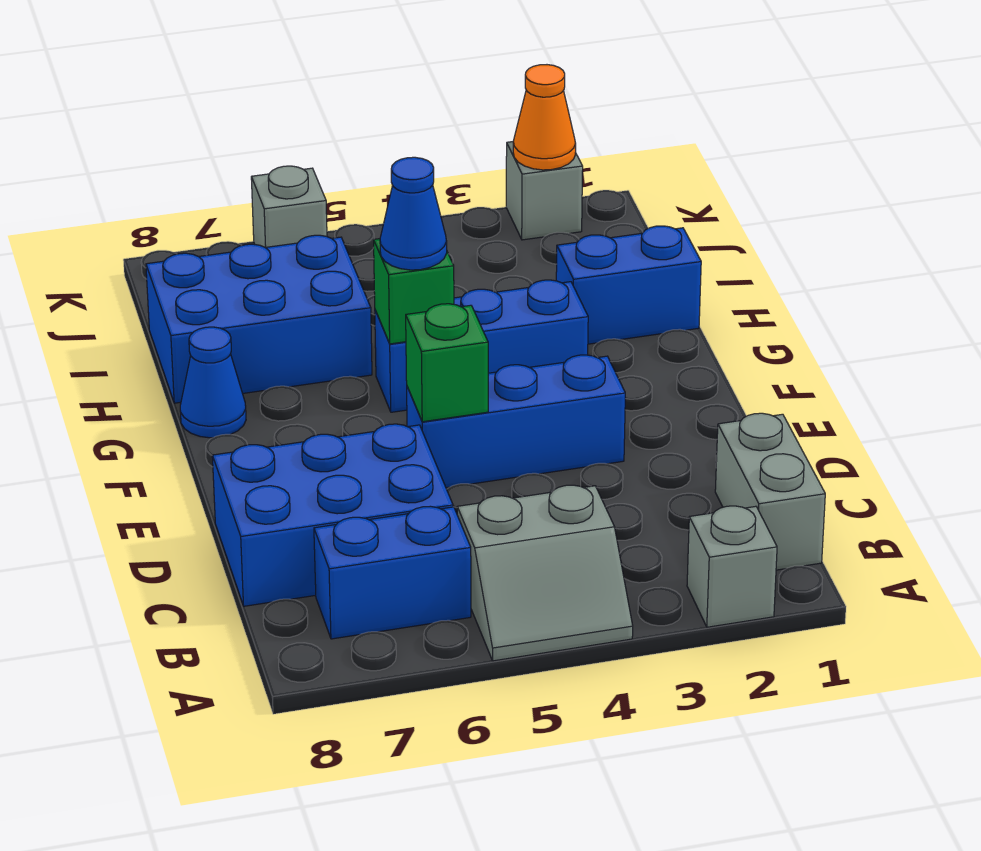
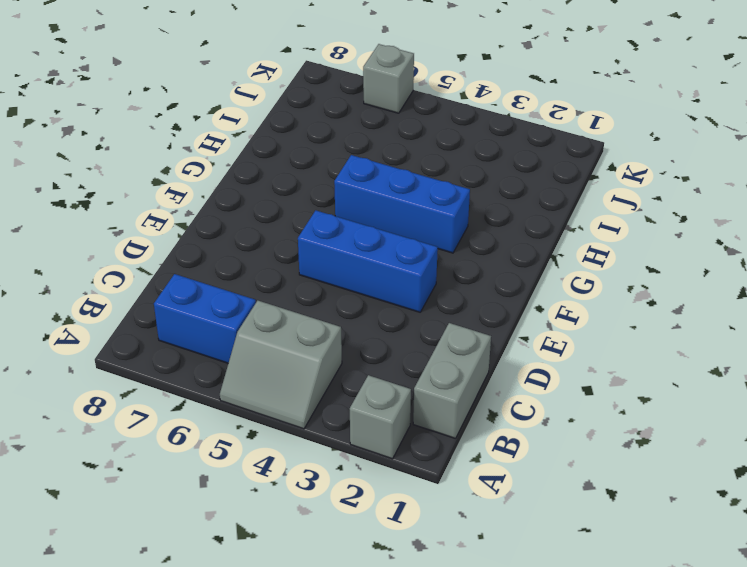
none -> blue 2x3 brick [212,424,453,606]
none -> blue 1x1 cone [180,327,246,438]
none -> blue 1x2 brick [556,226,701,344]

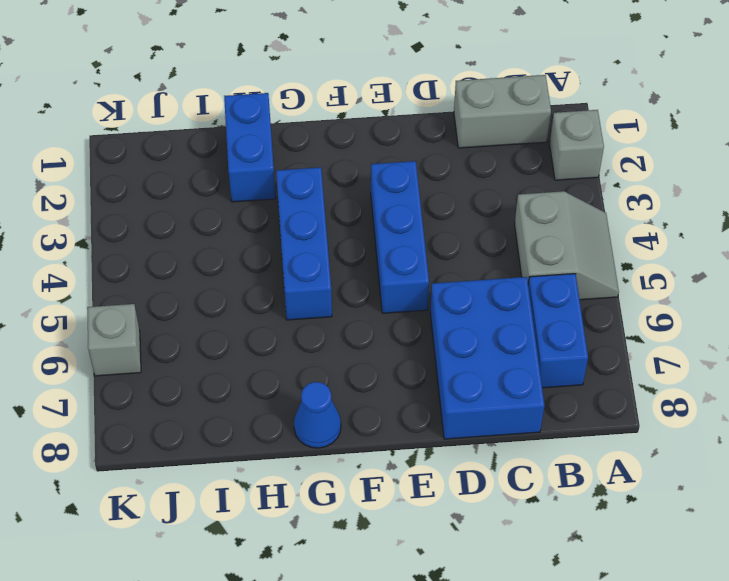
none -> blue 2x3 brick [146,235,372,403]
none -> grey 1x1 brick [506,142,583,240]
none -> green 1x1 brick [406,304,488,422]

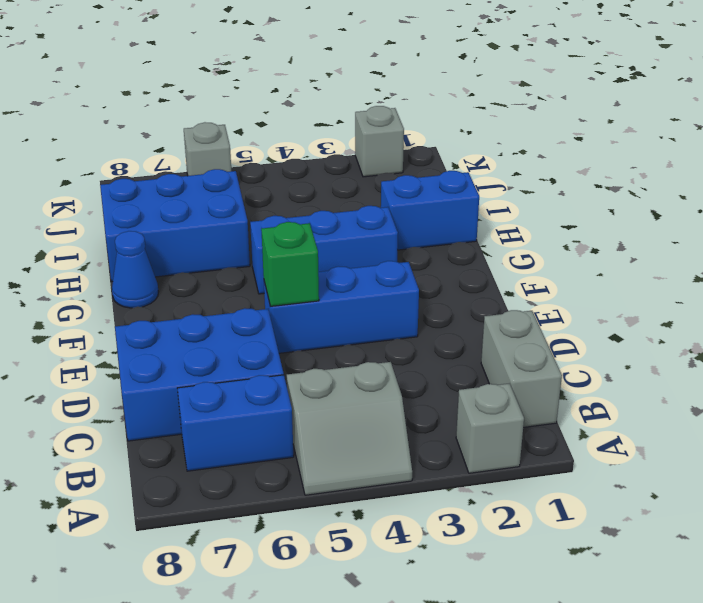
none -> green 1x1 brick [374,239,454,344]
none -> orange 1x1 cone [513,65,576,170]
none -> blue 1x1 cone [380,157,447,270]

